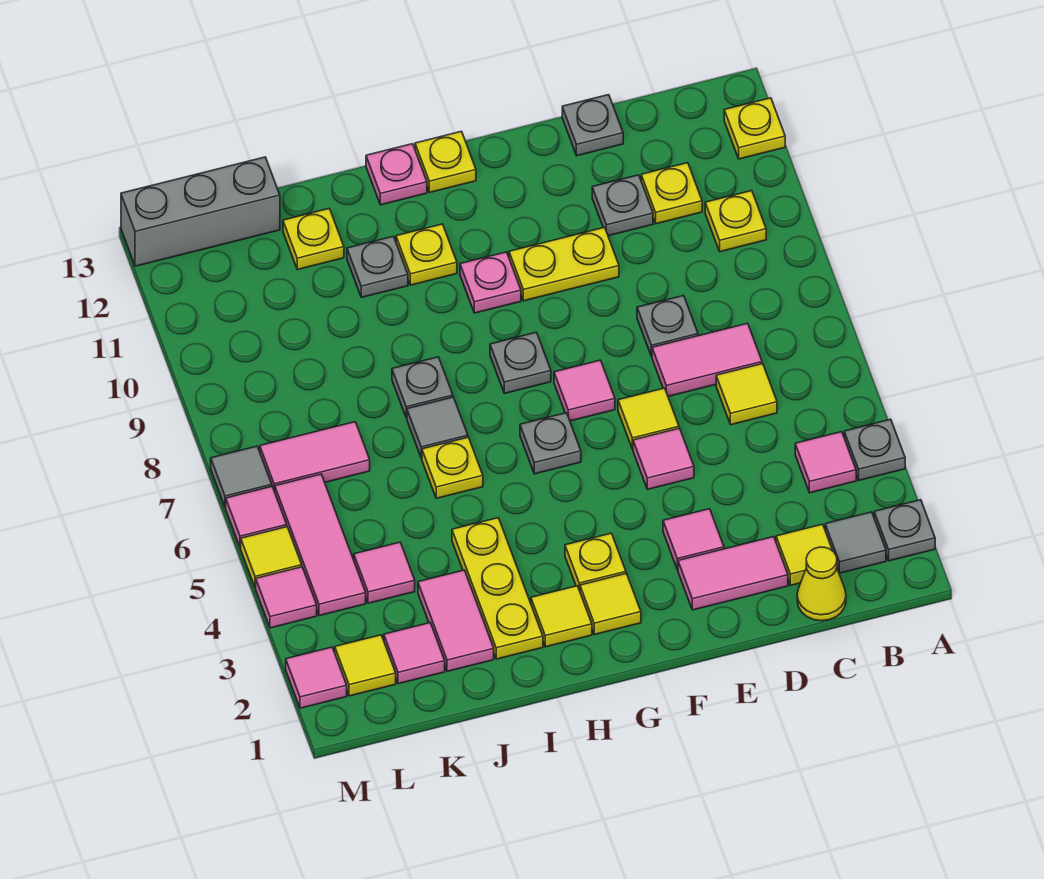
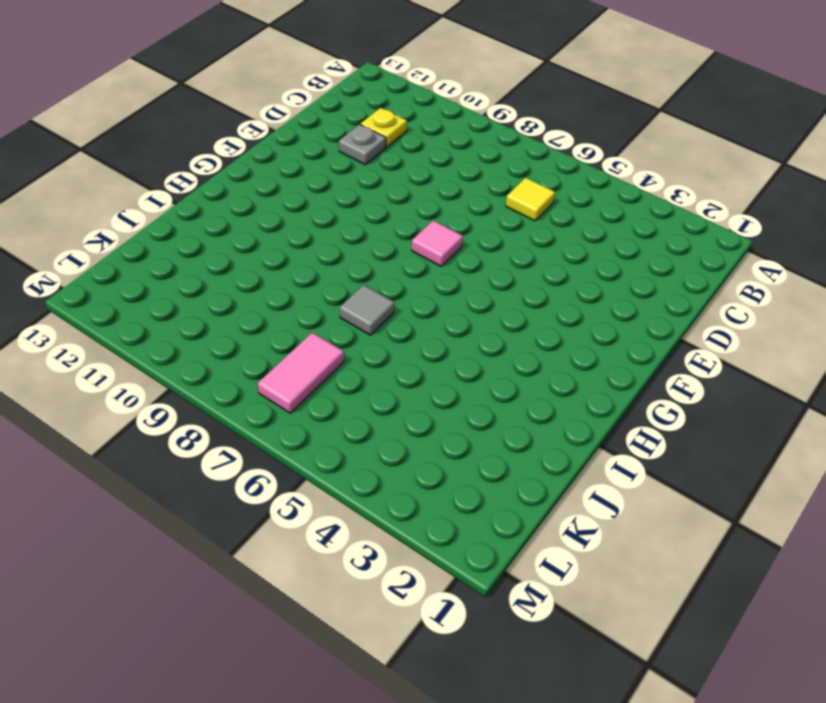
none -> grey 1x1 plate [874,500,935,561]
none -> grey 1x1 plate [844,419,905,480]
none -> yellow 1x1 plate [724,98,785,159]
none -> grey 1x1 tile [825,512,886,573]

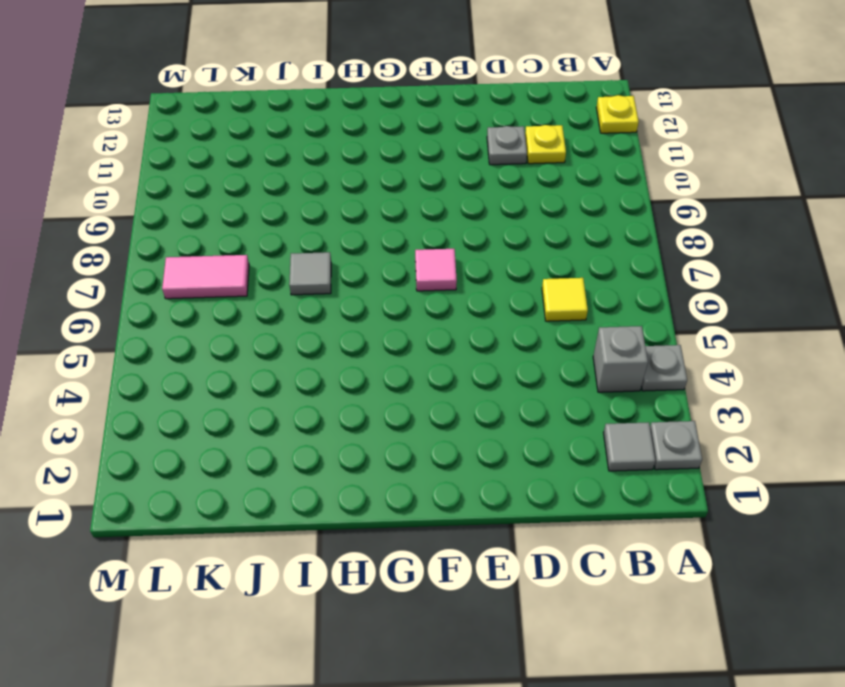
grey 1x1 brick [593,326,648,392] -> pink 1x1 tile [795,432,856,493]
none -> yellow 1x1 plate [705,191,766,252]
none -> yellow 1x1 cone [797,547,846,621]
none -> yellow 1x1 tile [776,524,833,585]
none -> pink 1x2 tile [652,323,762,396]

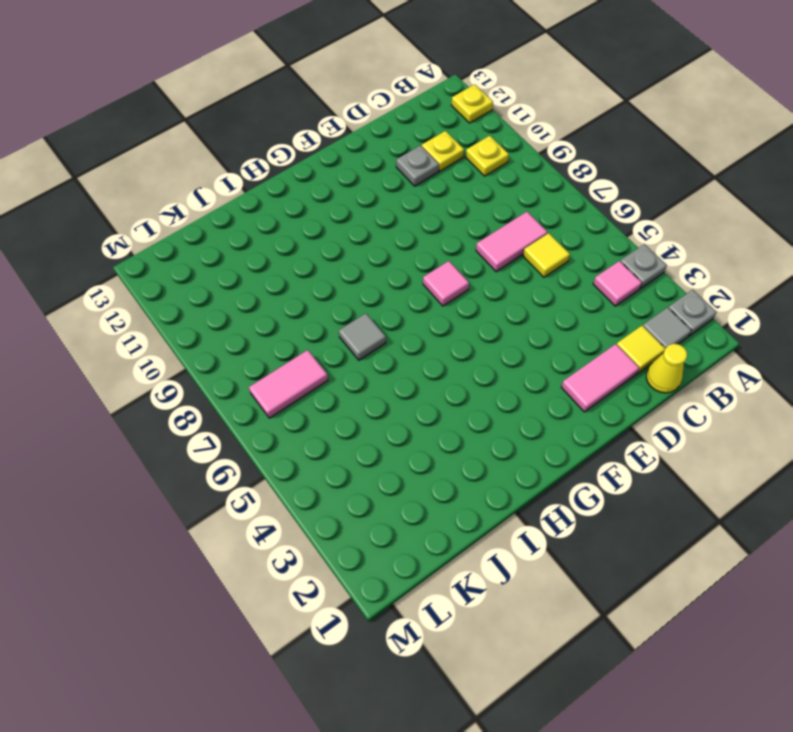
none -> grey 1x1 plate [637,296,698,356]
none -> grey 1x1 plate [562,95,623,156]
none -> pink 1x1 tile [663,509,724,570]
none -> pink 1x1 tile [633,428,694,489]

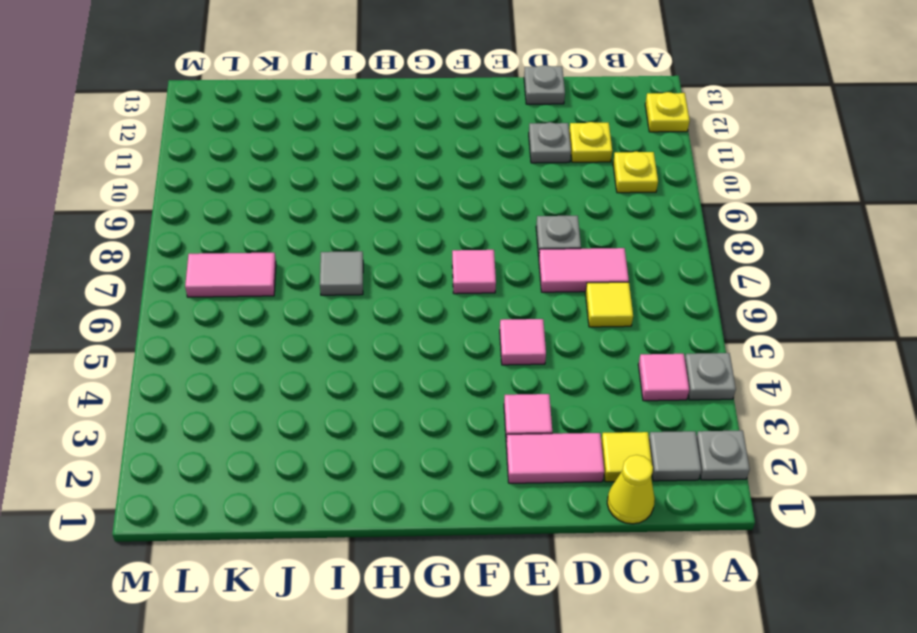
none -> yellow 1x1 tile [618,388,679,449]
none -> yellow 1x2 plate [509,227,619,301]
none -> yellow 1x1 tile [580,573,641,635]
none -> yellow 1x1 plate [565,533,626,591]

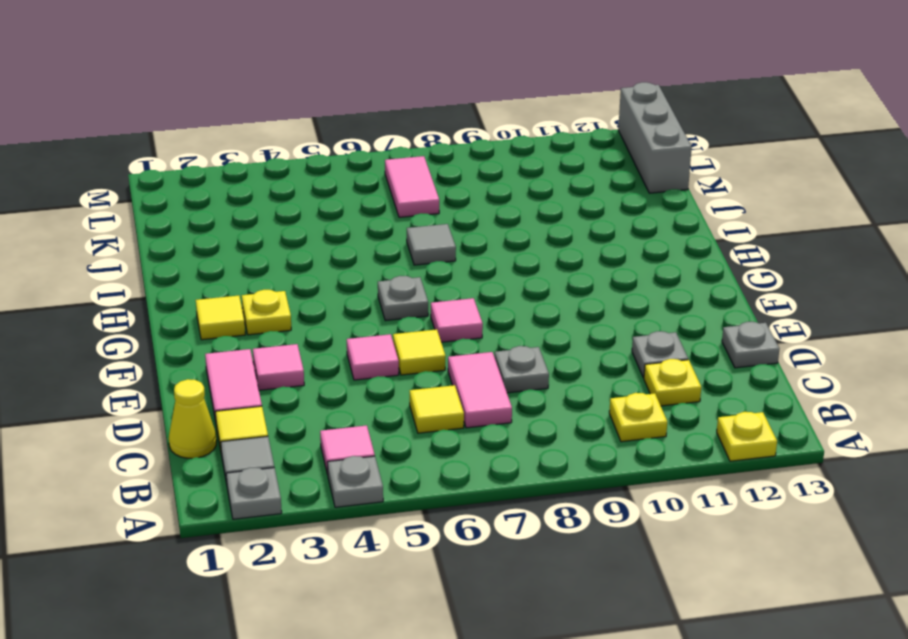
none -> yellow 1x2 plate [509,227,619,301]
none -> grey 1x1 plate [490,332,551,393]
none -> pink 1x1 plate [460,252,521,313]
none -> yellow 1x1 plate [415,131,476,193]

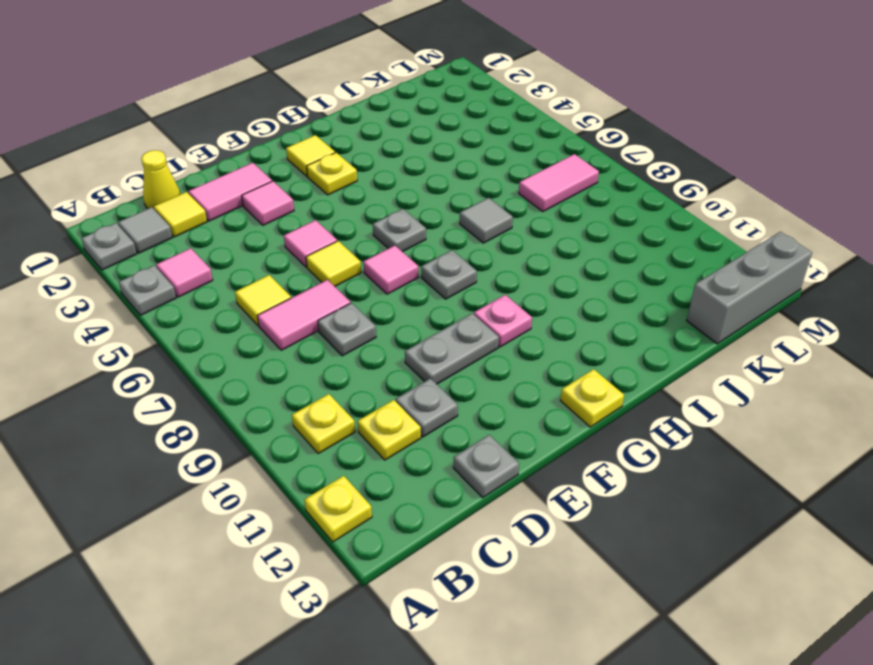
grey 1x2 plate [405,313,499,384] -> yellow 1x2 plate [509,227,619,301]
none -> yellow 1x1 tile [531,586,592,647]
none -> yellow 1x1 plate [396,224,457,285]
none -> pink 1x1 plate [366,144,427,205]
none -> yellow 1x3 plate [452,518,543,659]

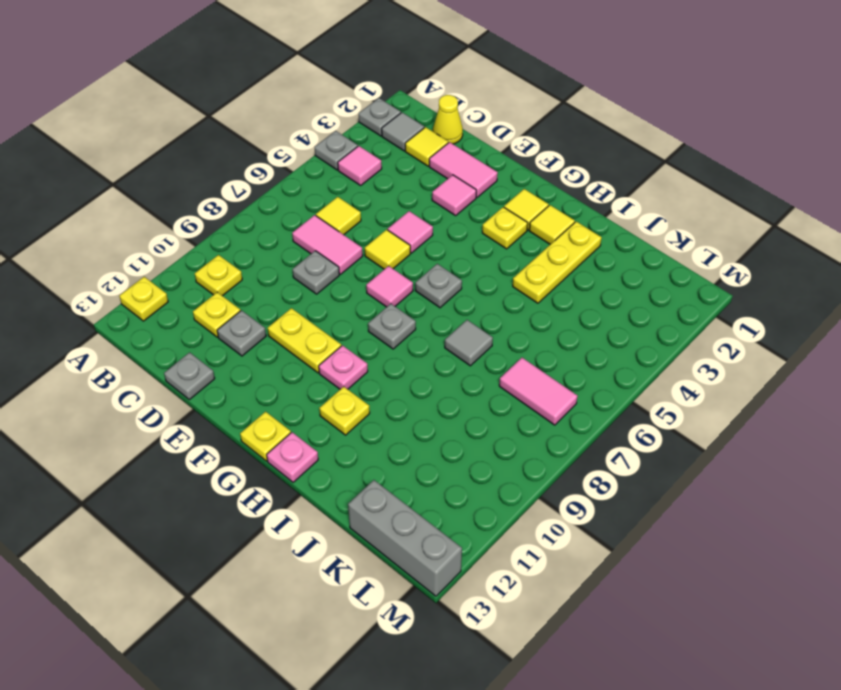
none -> yellow 1x1 plate [422,437,483,498]
none -> grey 1x1 plate [392,357,453,418]
none -> grey 1x1 plate [347,236,408,297]
none -> pink 1x2 tile [418,570,494,671]

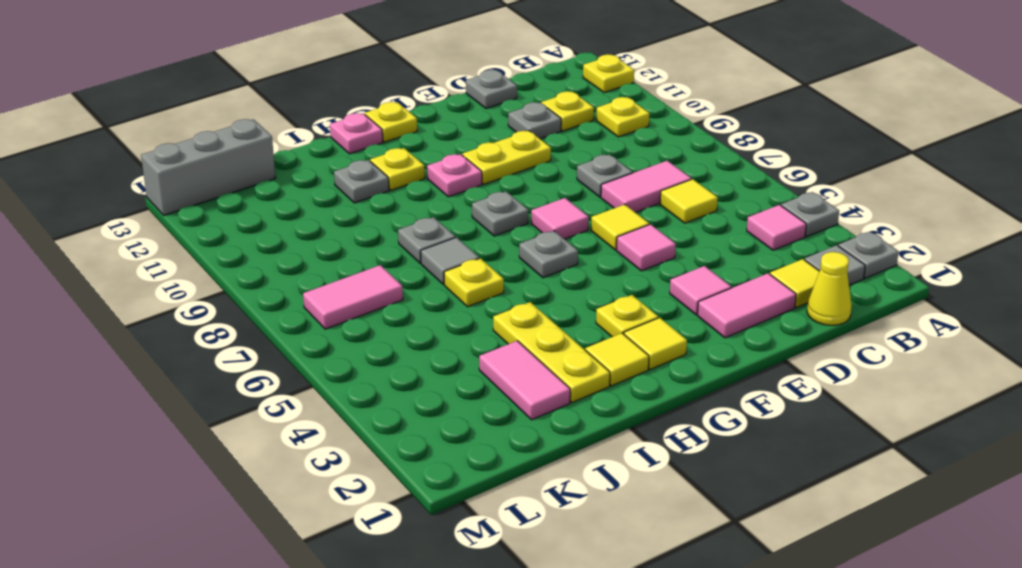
none -> yellow 1x1 plate [283,209,344,270]
none -> pink 1x1 tile [384,623,445,684]
none -> pink 1x1 tile [354,542,415,603]
none -> yellow 1x1 tile [335,635,396,696]

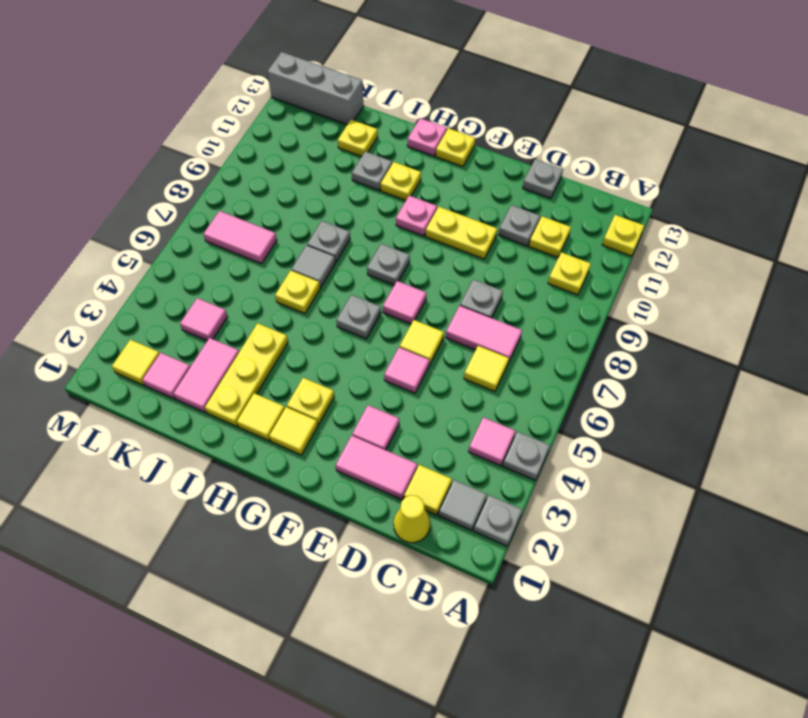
none -> pink 1x3 tile [275,474,366,616]
none -> pink 1x1 tile [286,647,347,708]
none -> pink 1x1 tile [256,567,317,628]
none -> yellow 1x1 tile [241,527,302,588]

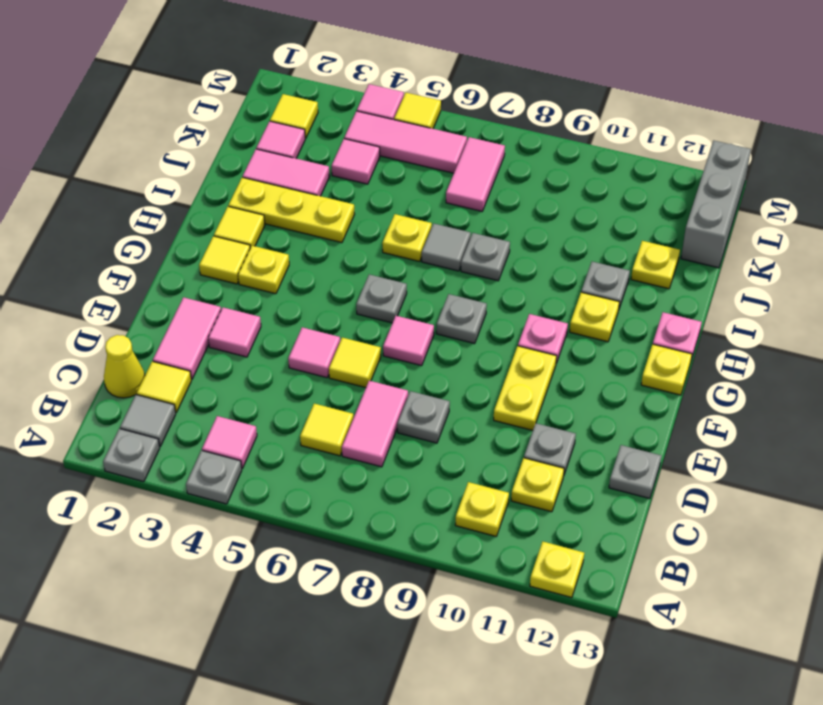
none -> pink 1x1 tile [286,647,347,708]
none -> pink 1x1 tile [226,487,287,548]
none -> grey 1x1 tile [211,446,272,507]

